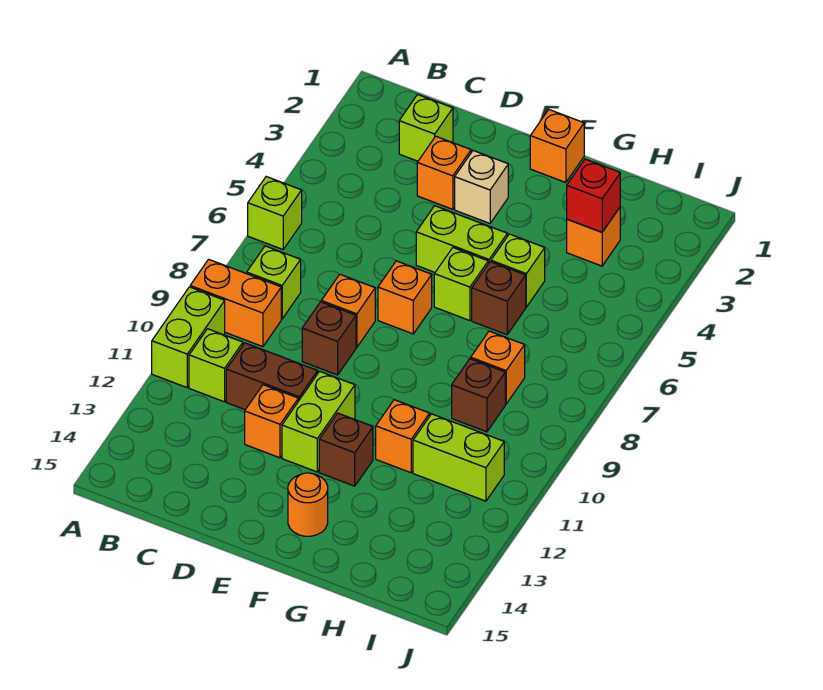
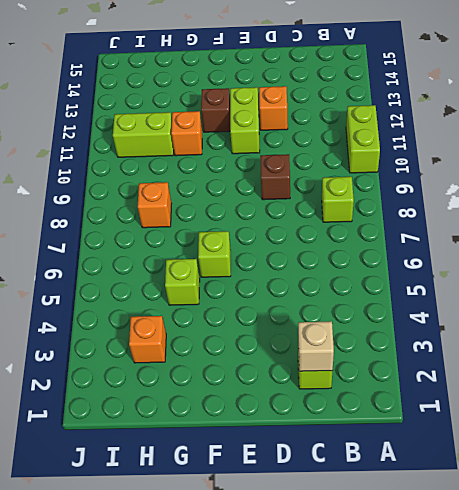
tan 1x1 brick [298,321,334,371] -> tan 1x1 brick moved to [455,151,508,223]
none -> lime 1x1 brick [248,177,302,249]
none -> orange 1x2 brick [190,259,281,347]
none -> lime 1x1 brick [189,329,243,402]

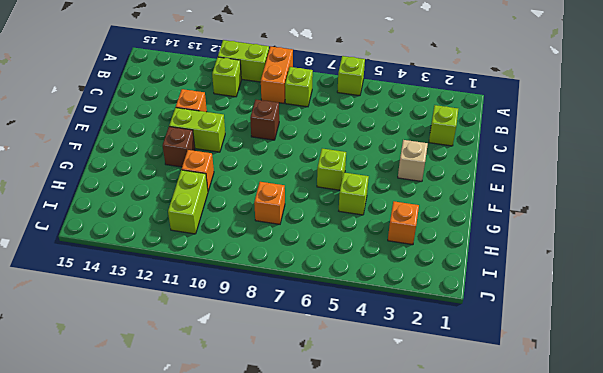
none -> brown 1x2 brick [226,343,318,410]
none -> orange 1x1 brick [417,136,471,209]
none -> orange 1x1 brick [321,274,375,347]

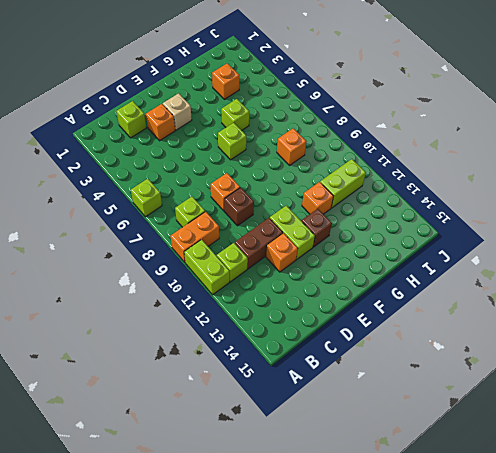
none -> lime 1x2 brick [416,206,507,272]
none -> orange 1x1 brick [378,261,432,334]
none -> orange 1x1 brick [530,110,584,183]

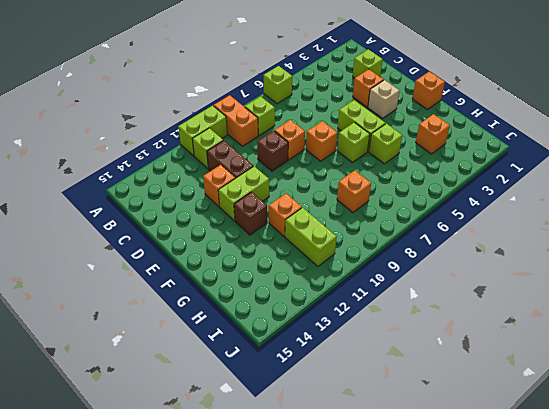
none -> orange 1x1 round brick [288,473,328,536]
none -> brown 1x1 brick [472,262,526,335]
none -> brown 1x1 brick [452,359,505,432]

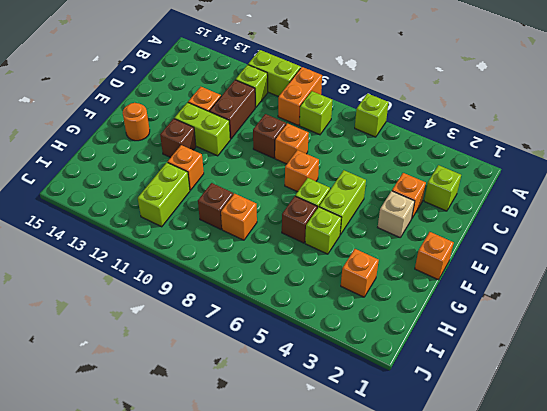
none -> red 1x1 brick [567,159,620,232]

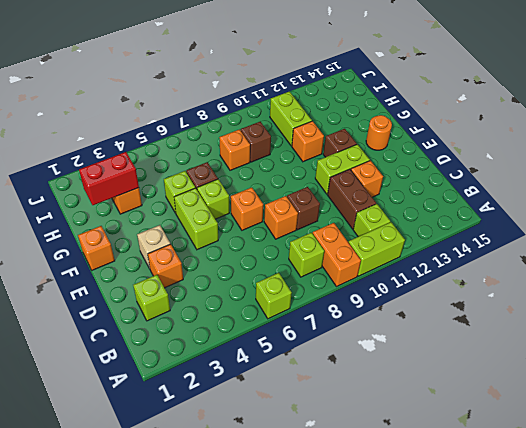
red 1x2 brick [79,152,139,205] -> red 1x1 brick [567,159,620,232]

